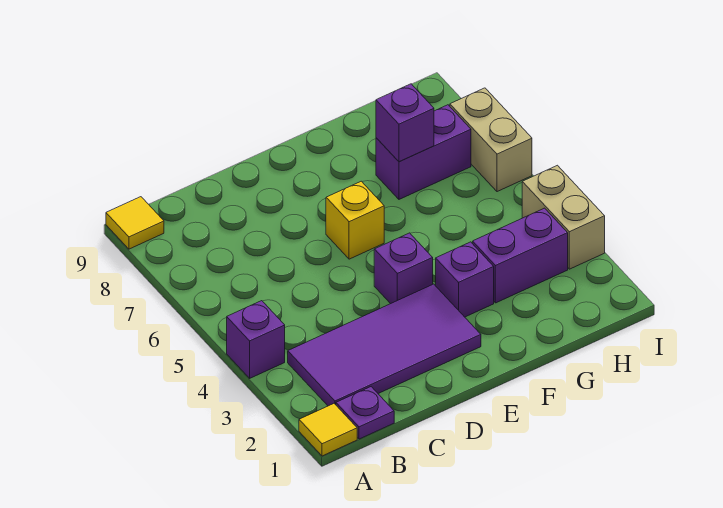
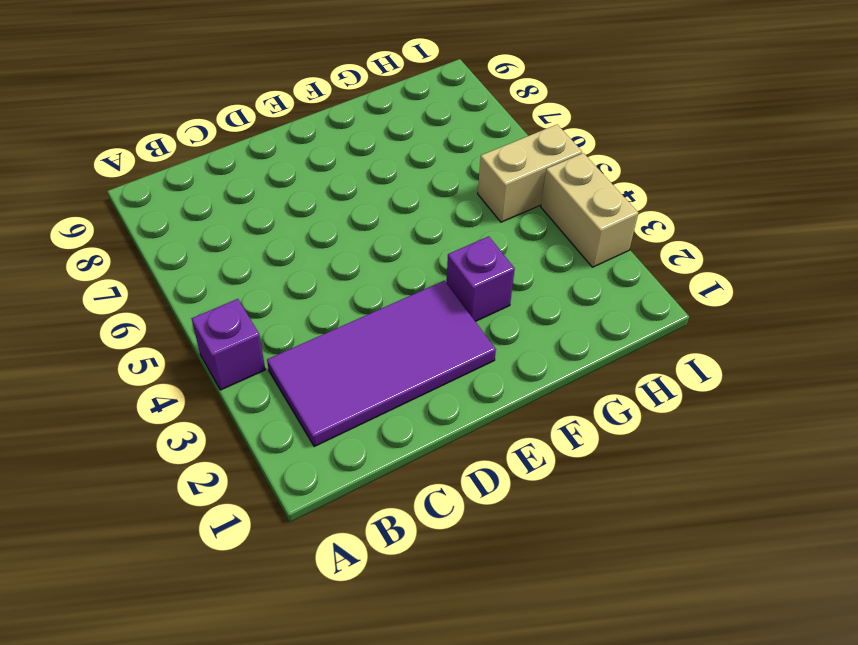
tan 1x2 brick [478,124,582,222] -> tan 1x2 brick turned to [450,88,532,192]
none -> yellow 1x1 tile [299,404,357,456]
none -> yellow 1x1 tile [106,197,164,249]
none -> purple 1x1 plate [336,387,394,439]

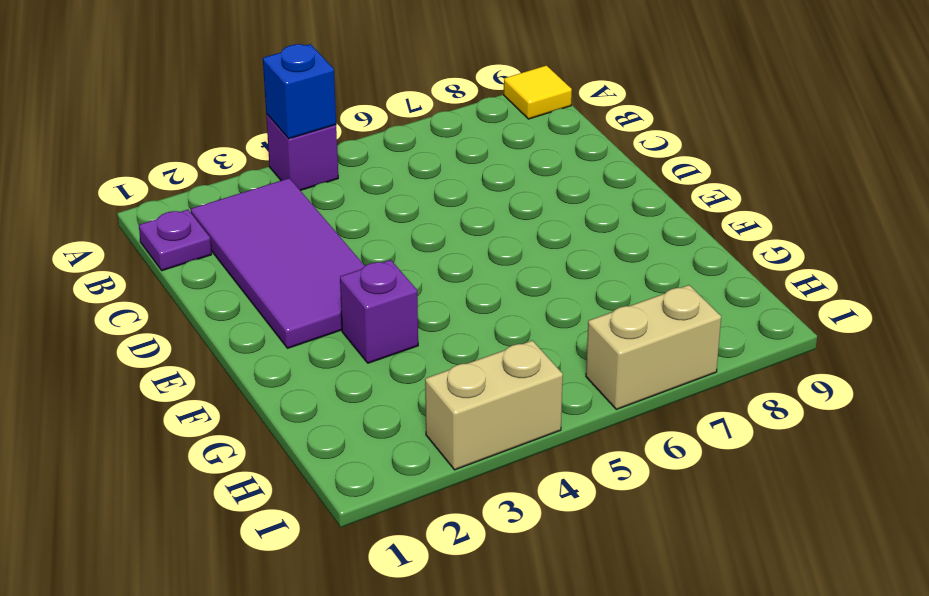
blue 1x1 brick [263,44,336,139] -> none
none -> yellow 1x1 tile [299,404,357,456]
none -> purple 1x1 brick [374,233,433,304]
none -> yellow 1x1 brick [326,181,384,259]

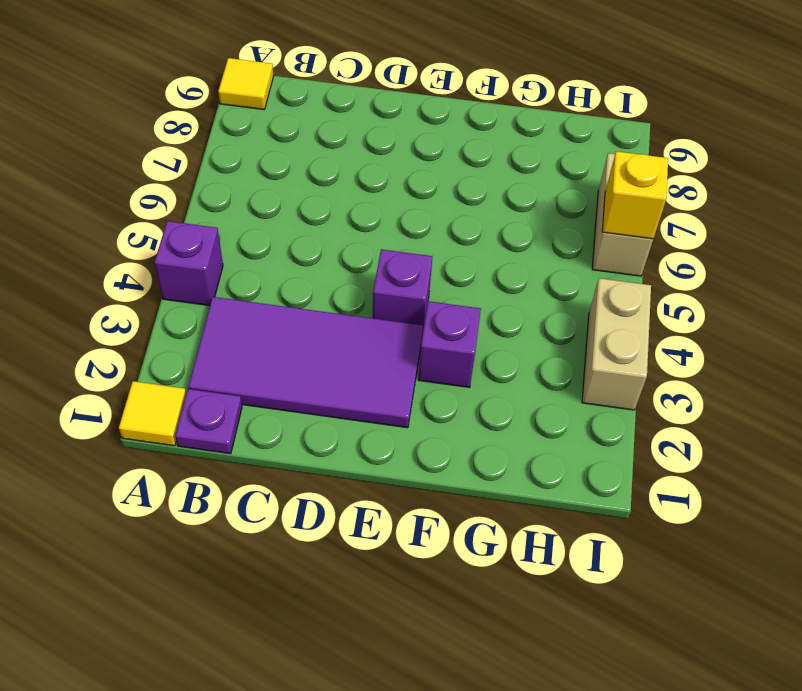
yellow 1x1 brick [602,151,668,239] -> yellow 1x1 brick moved to [326,181,384,259]
none -> purple 1x2 brick [473,208,568,303]
none -> purple 1x2 brick [376,105,471,199]
none -> purple 1x1 brick [376,84,434,162]

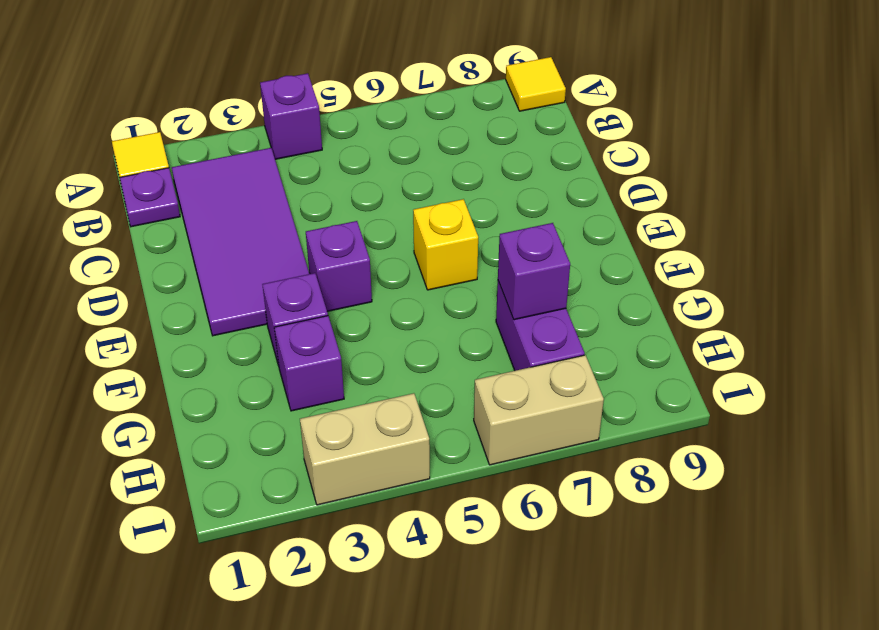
purple 1x1 brick [274,316,344,411] -> purple 1x2 brick [473,208,568,303]

